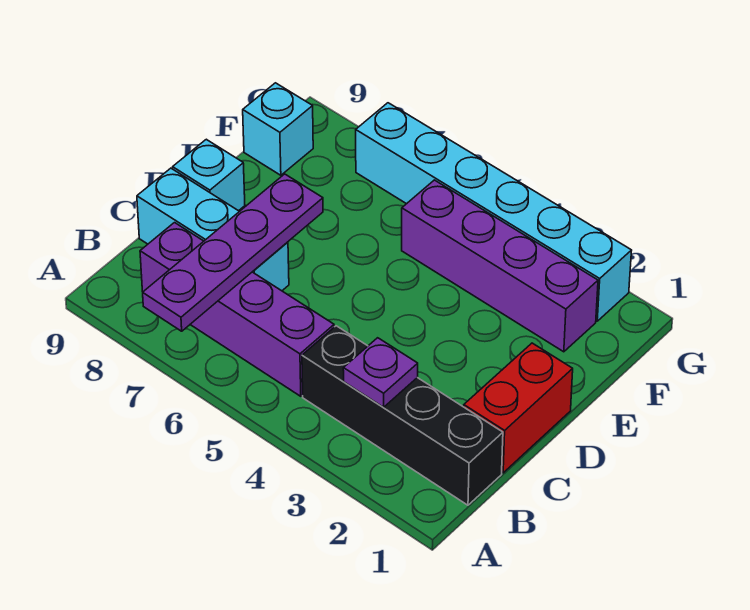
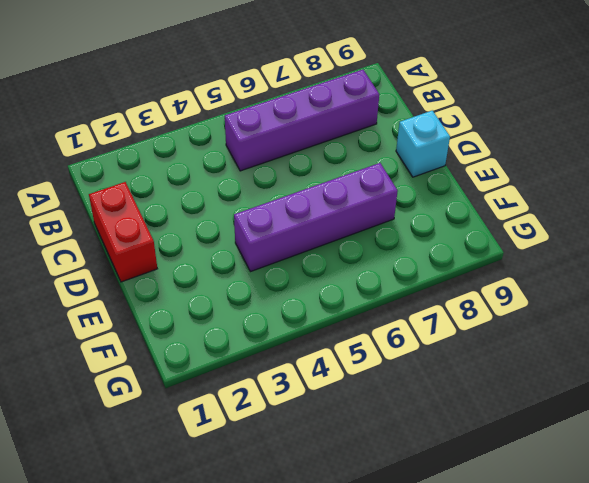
purple 1x4 brick [234,163,398,272] -> purple 1x4 brick moved to [402,180,598,352]
none -> black 1x4 brick [302,326,503,505]
none -> cyan 1x3 brick [137,168,289,291]

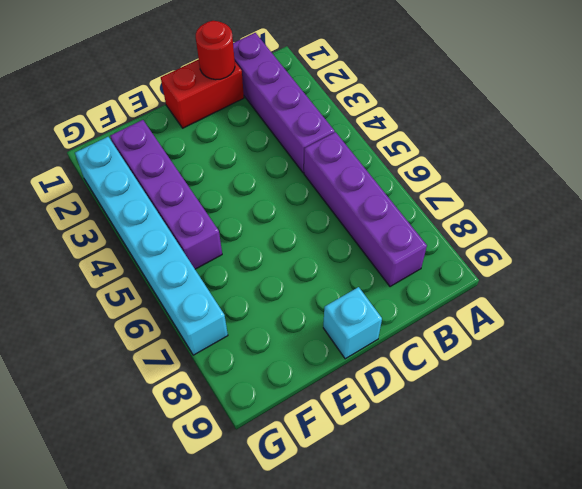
purple 1x4 brick [233,33,335,173] -> black 1x4 brick [302,326,503,505]
red 1x1 round brick [196,21,235,80] -> none
none -> cyan 1x3 brick [137,168,289,291]
none -> cyan 1x1 brick [243,83,313,175]

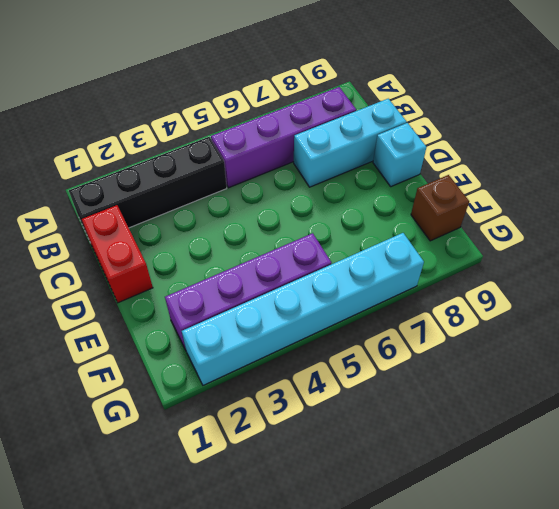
brown 1x1 brick [411,175,469,241] -> cyan 1x1 brick [243,83,313,175]
none -> purple 1x4 plate [143,174,323,331]
none -> purple 1x1 plate [343,338,418,407]

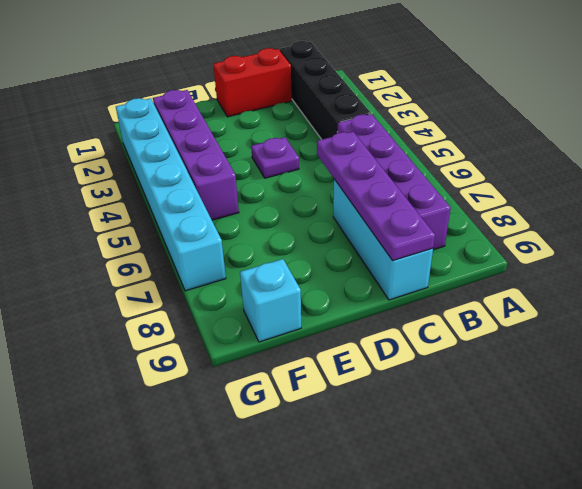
purple 1x4 plate [317,132,435,261] -> purple 1x4 plate turned to [143,174,323,331]
purple 1x1 plate [251,137,299,178] -> purple 1x1 plate moved to [343,338,418,407]
none -> cyan 1x1 brick [173,139,245,211]

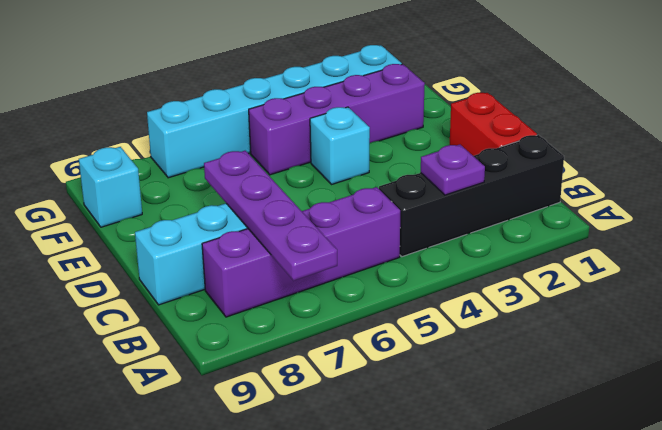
cyan 1x1 brick [310,107,370,185] -> cyan 1x1 brick moved to [173,139,245,211]

